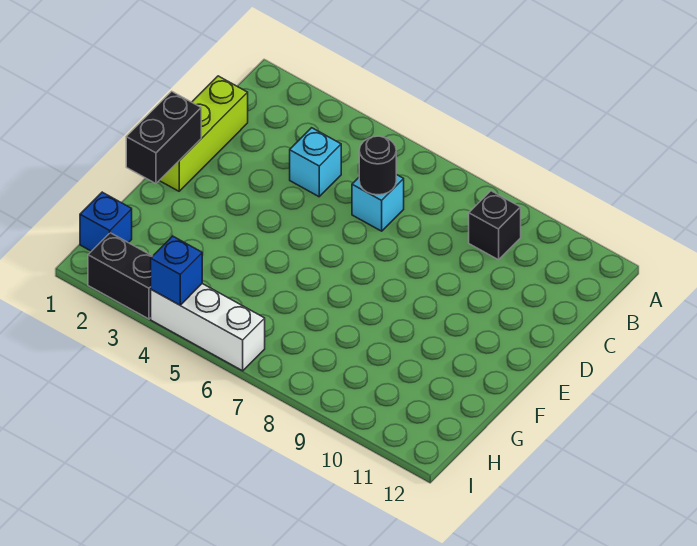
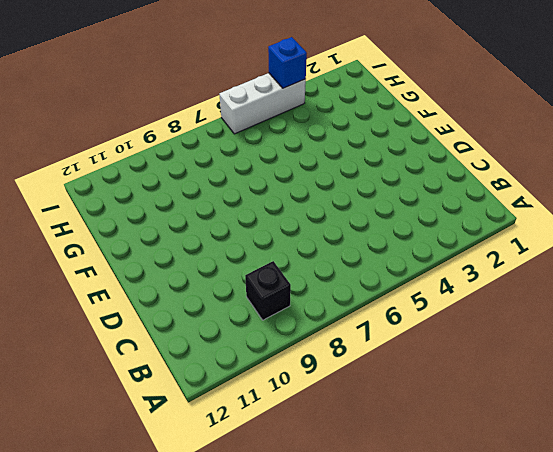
none -> lime 1x3 brick [159,76,248,191]
none -> cyan 1x1 brick [290,128,341,197]

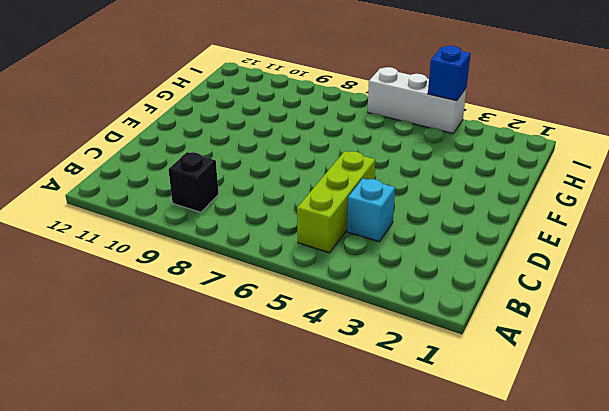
lime 1x3 brick [297,151,375,253] -> lime 1x3 brick moved to [159,76,248,191]
none -> cyan 1x1 brick [352,174,404,231]
none -> blue 1x1 brick [80,192,132,251]

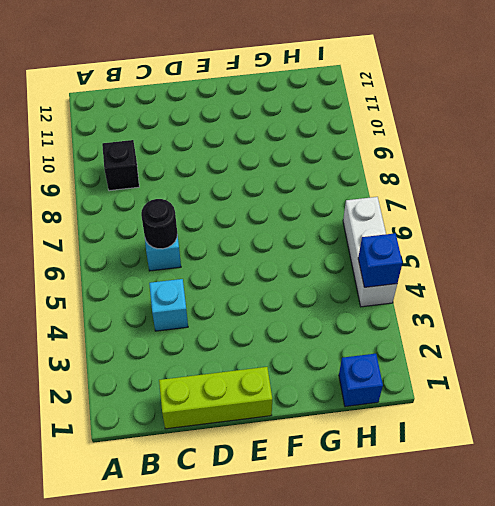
none -> black 1x2 brick [88,233,152,319]
none -> black 1x2 brick [126,91,201,184]

